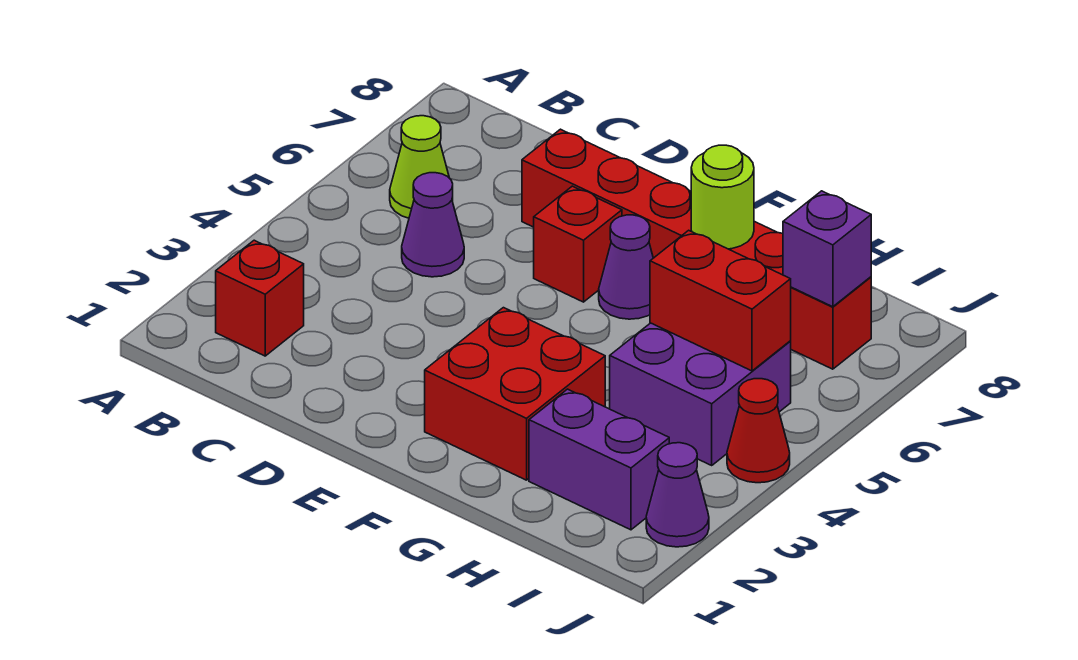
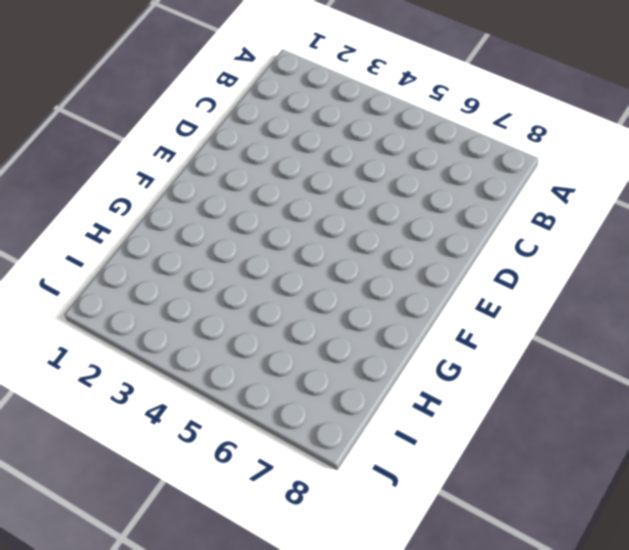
none -> red 1x1 brick [216,240,304,356]
none -> lime 1x1 cone [390,116,453,218]
none -> purple 1x1 cone [402,173,464,277]

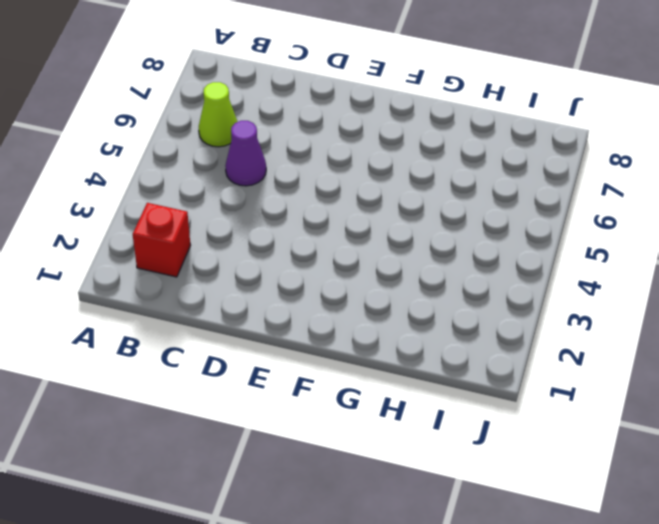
none -> red 1x6 brick [522,129,871,369]
none -> red 1x1 brick [534,186,622,302]
none -> red 2x2 brick [425,308,605,480]

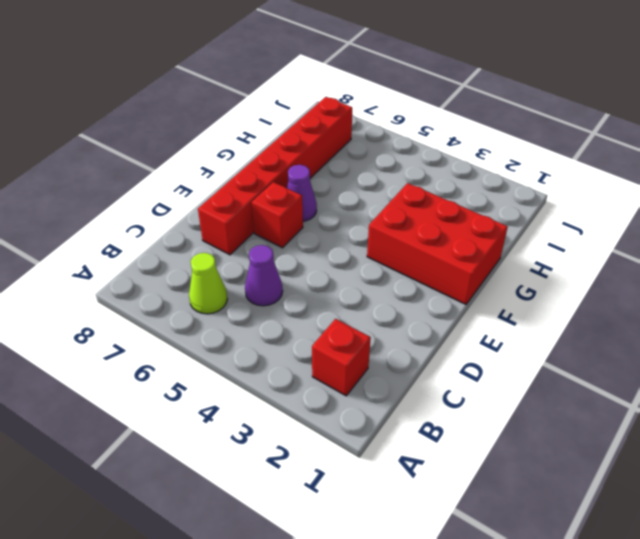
red 2x3 brick [367,183,508,304] -> red 2x2 brick [425,308,605,480]
none -> purple 1x2 brick [529,389,669,530]
none -> purple 2x2 brick [610,323,791,465]
none -> purple 1x1 cone [646,443,709,547]

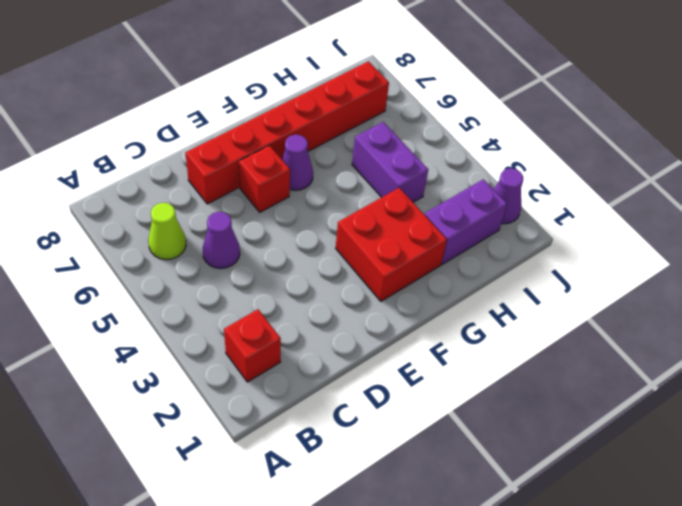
purple 1x2 brick [352,122,428,202] -> purple 2x2 brick [610,323,791,465]
none -> red 1x1 cone [727,379,790,483]
none -> lime 1x1 round brick [691,145,754,249]
none -> red 1x2 brick [650,230,791,371]

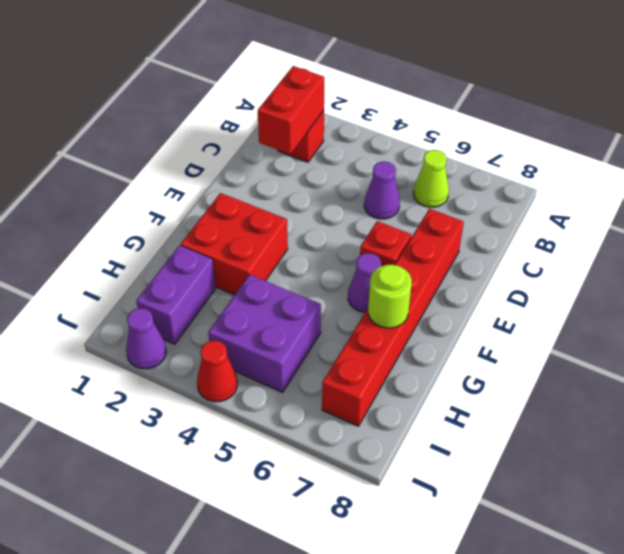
red 1x2 brick [258,66,324,154] -> red 1x2 brick moved to [650,230,791,371]
none -> purple 1x1 brick [783,191,871,307]

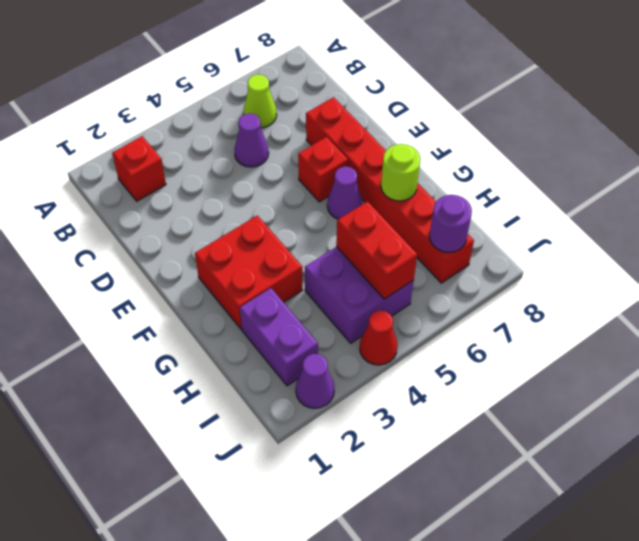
purple 1x1 round brick [430,195,472,252] -> purple 1x1 brick [783,191,871,307]

